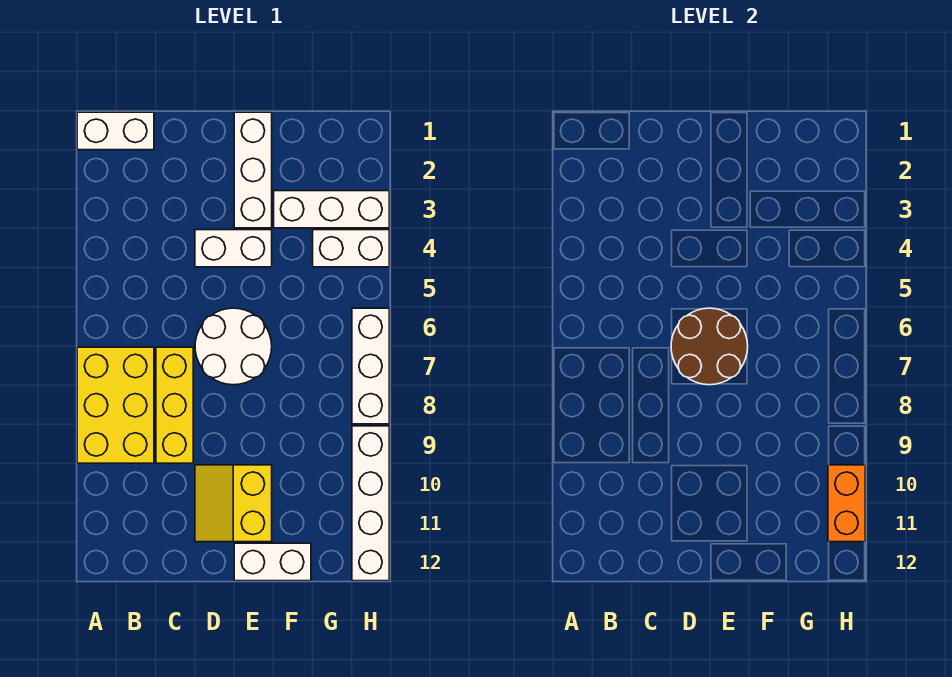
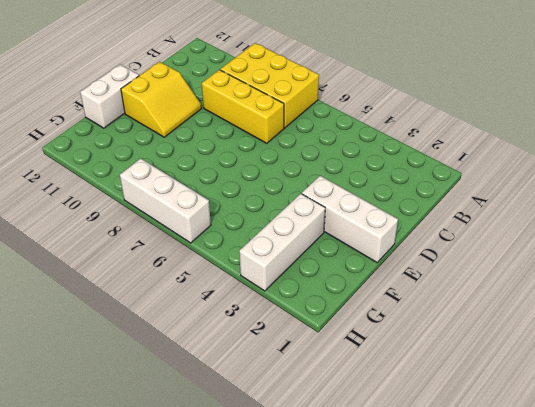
yellow 2x2 slope [121,62,202,137] -> yellow 2x2 slope turned to [195,465,272,542]
none -> white 1x2 brick [77,112,154,150]
none -> white 1x2 brick [195,230,272,267]
none -> white 2x2 round brick [195,308,272,385]

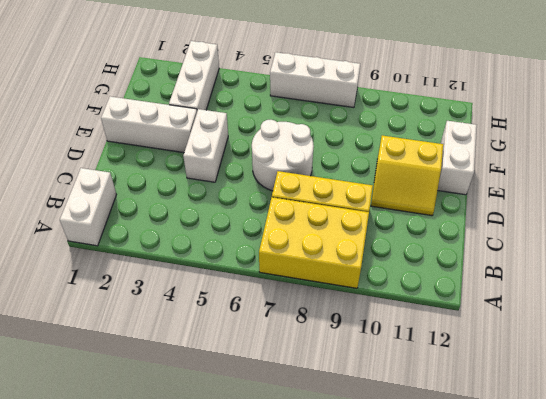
none -> white 1x2 brick [313,230,389,267]
none -> white 1x4 brick [352,426,389,581]
none -> brown 2x2 round brick [671,308,748,385]

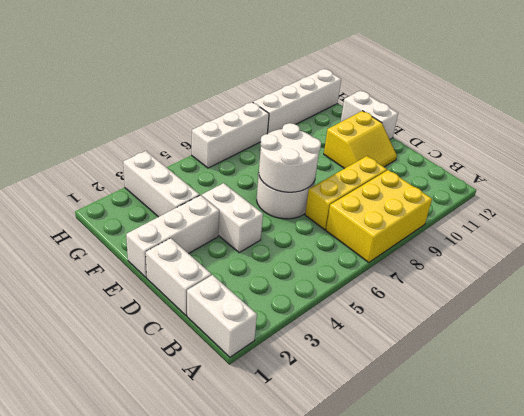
white 1x2 brick [146,238,211,316] -> white 1x2 brick moved to [313,230,389,267]
white 2x2 round brick [259,123,321,192] -> brown 2x2 round brick [671,308,748,385]
none -> orange 1x2 brick [828,465,865,542]

